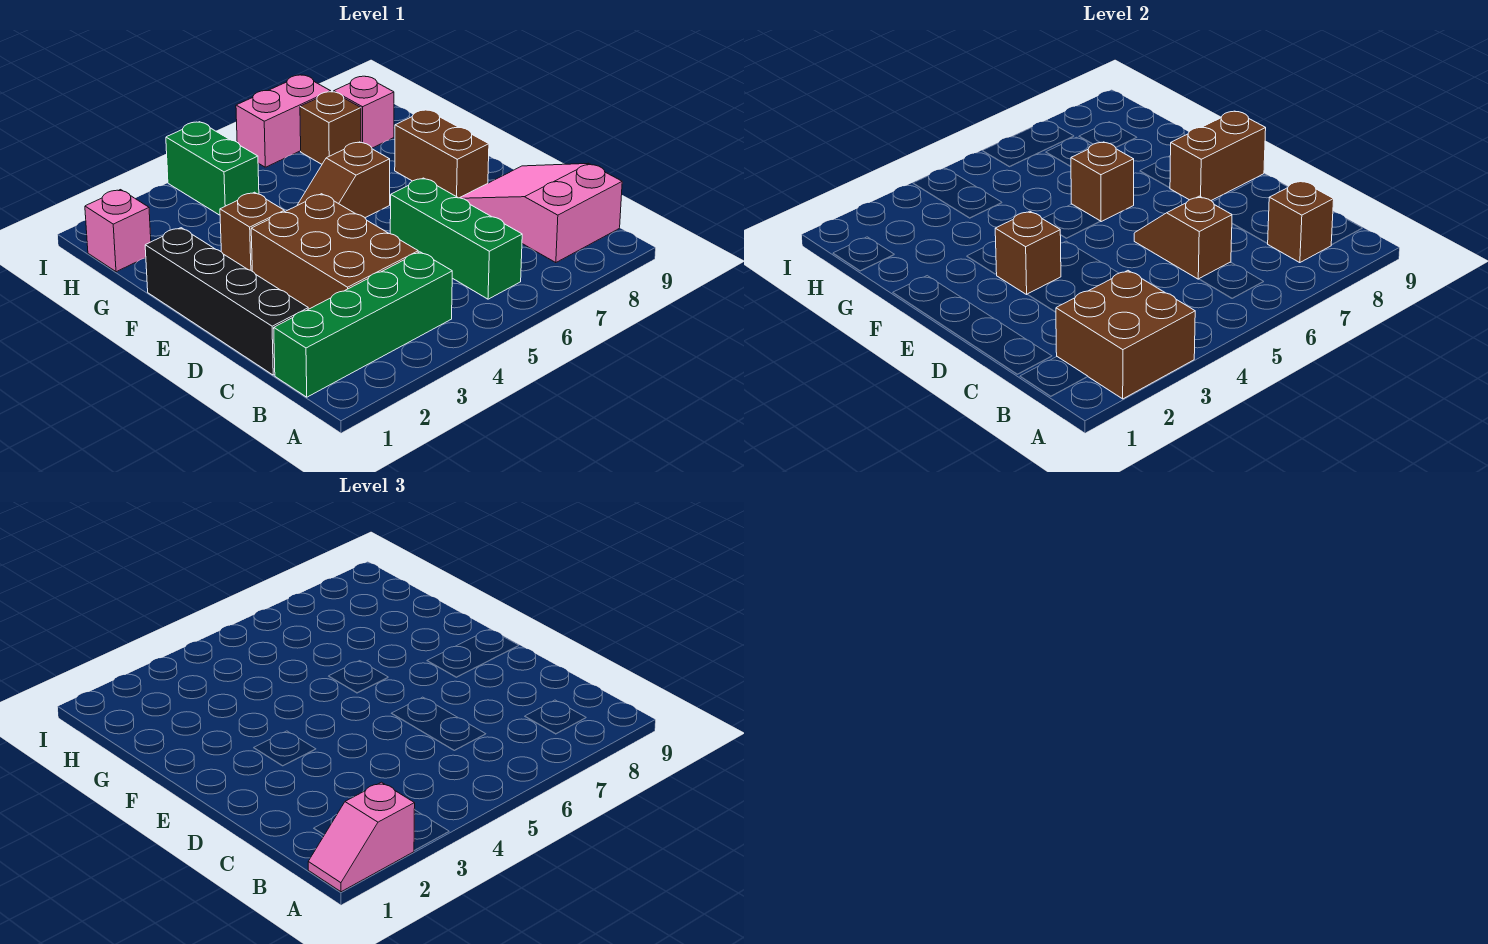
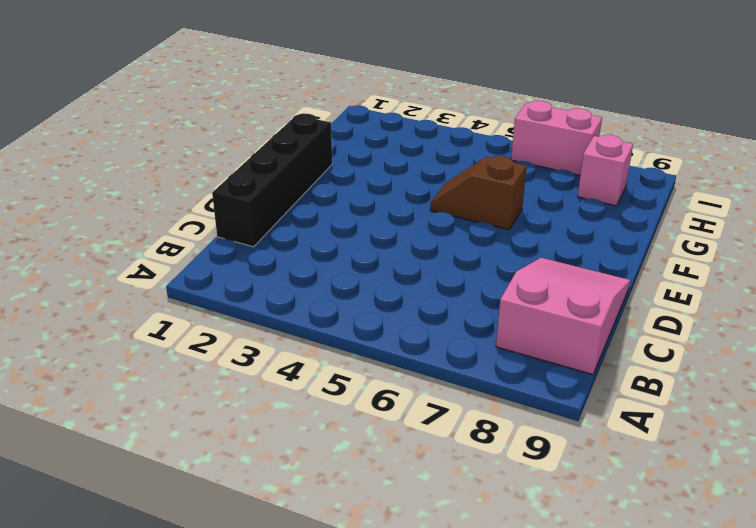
none -> green 1x4 brick [274,252,452,397]
none -> green 1x3 brick [390,178,522,299]
none -> brown 2x3 brick [251,194,418,309]

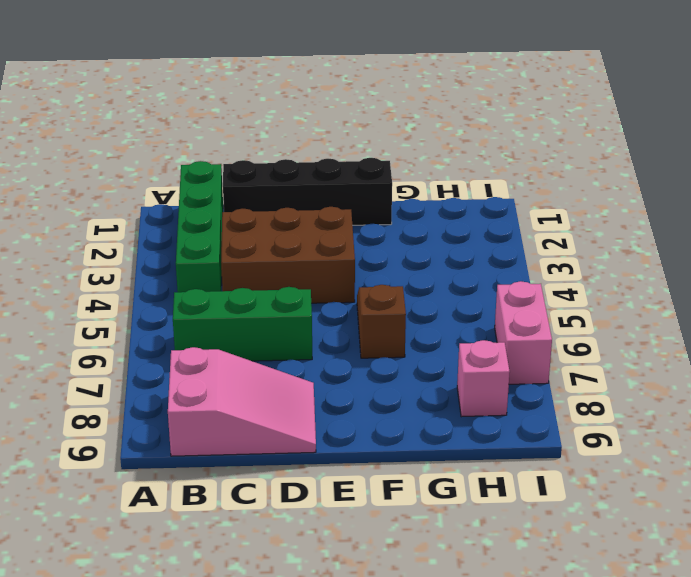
none -> brown 1x2 brick [395,110,489,198]
none -> brown 1x1 brick [220,192,284,271]
none -> pink 1x1 brick [85,190,151,272]

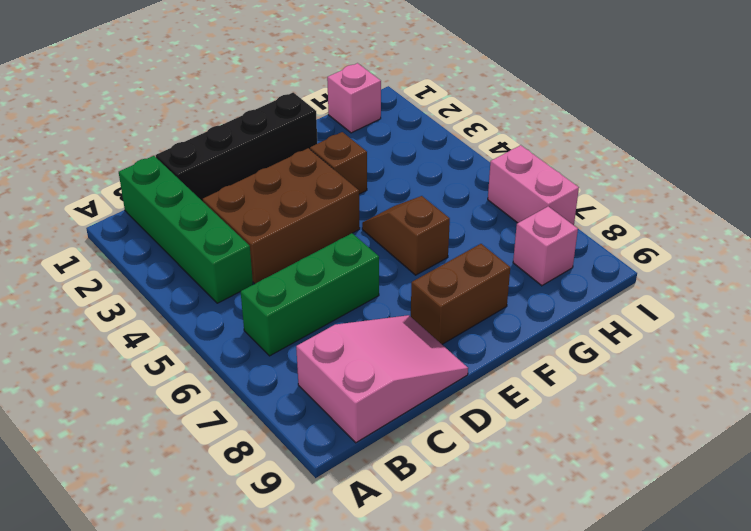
none -> green 1x2 brick [166,122,259,215]
none -> brown 1x1 brick [300,92,361,164]
none -> brown 2x2 brick [1056,271,1195,399]

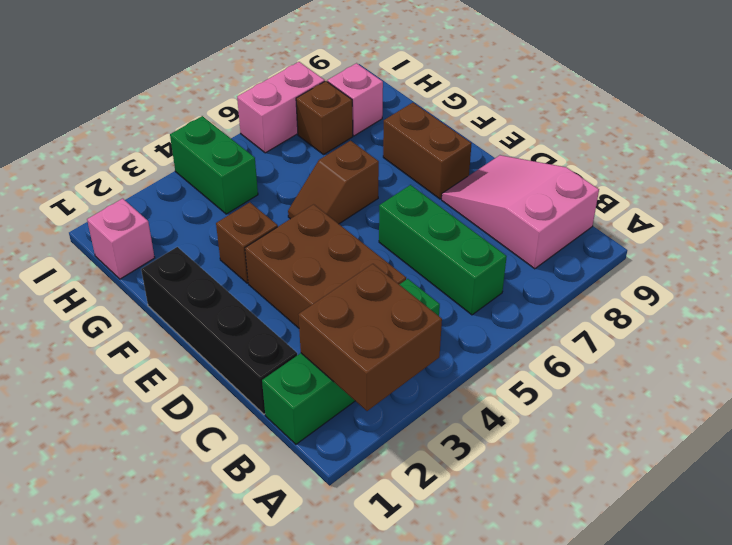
none -> brown 1x1 brick [1267,181,1334,263]
none -> brown 1x2 slope [1134,196,1232,279]
none -> brown 1x1 brick [995,211,1061,294]

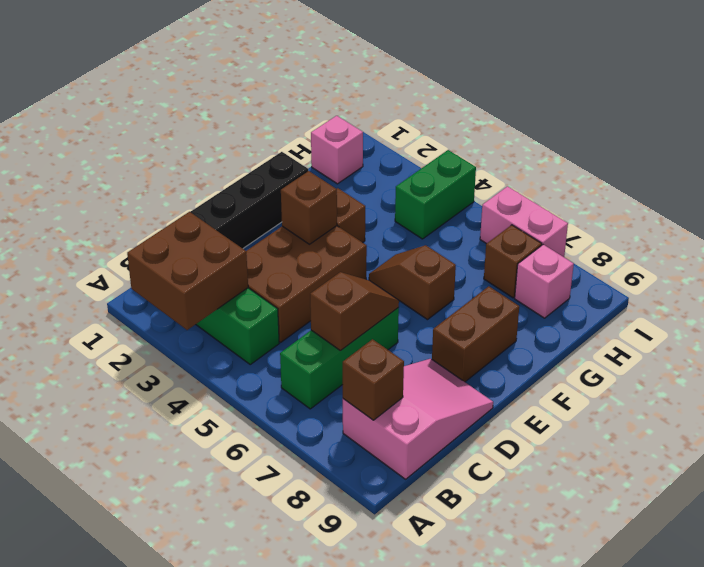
none -> brown 1x2 brick [1170,111,1266,200]
none -> brown 1x1 brick [1071,142,1134,222]
none -> pink 1x2 slope [308,782,415,892]

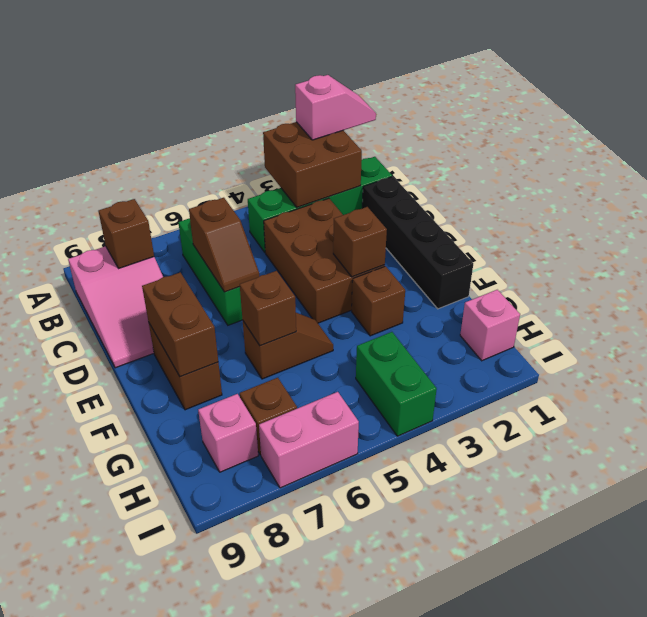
brown 1x2 brick [142,272,218,377] -> brown 1x2 brick turned to [1170,111,1266,200]

